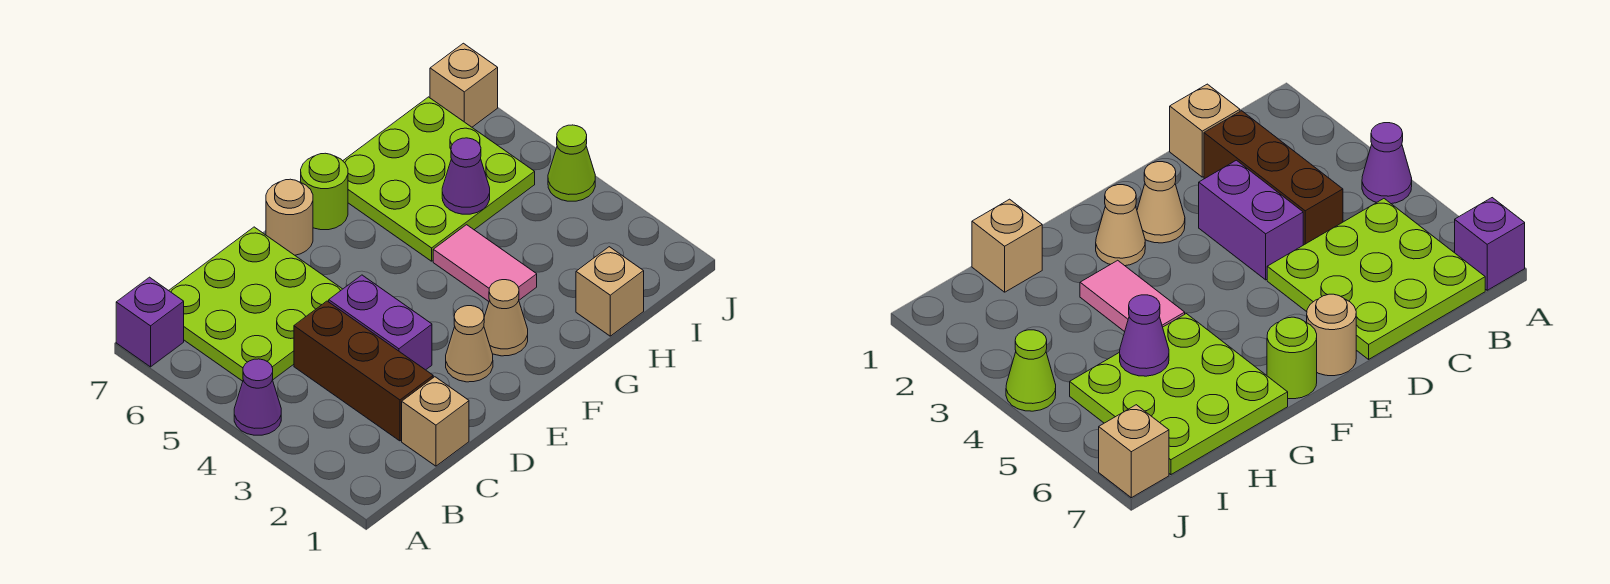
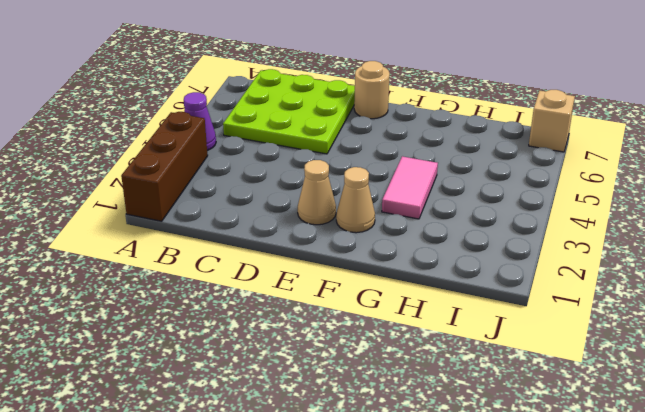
brown 1x3 brick [121,112,208,221] -> brown 1x3 brick moved to [294,301,433,441]
none -> purple 1x1 brick [116,277,184,367]
none -> tan 1x1 brick [402,377,469,466]
none -> purple 1x2 brick [329,275,432,370]

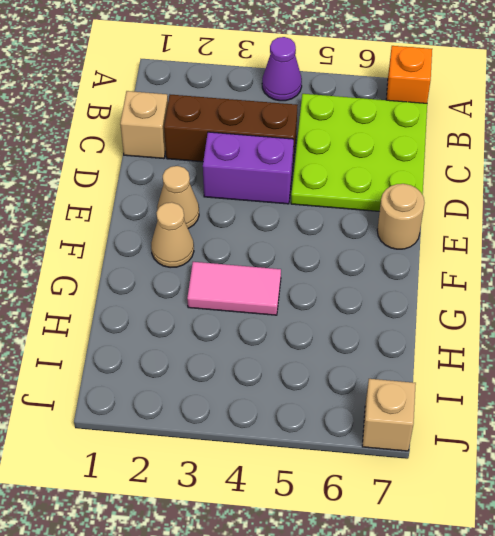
orange 1x1 brick [386,46,432,103] -> purple 1x1 brick [116,277,184,367]
none -> lime 1x1 round brick [301,153,348,230]
none -> lime 3x3 plate [343,97,535,261]
none -> tan 1x1 brick [576,247,644,336]

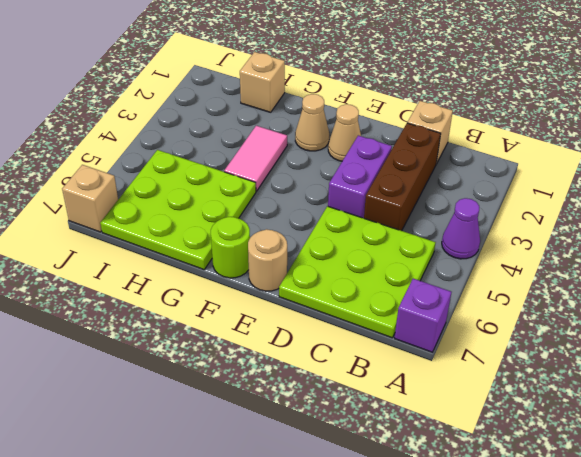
none -> lime 1x1 cone [548,125,595,201]
none -> purple 1x1 cone [442,138,490,214]

